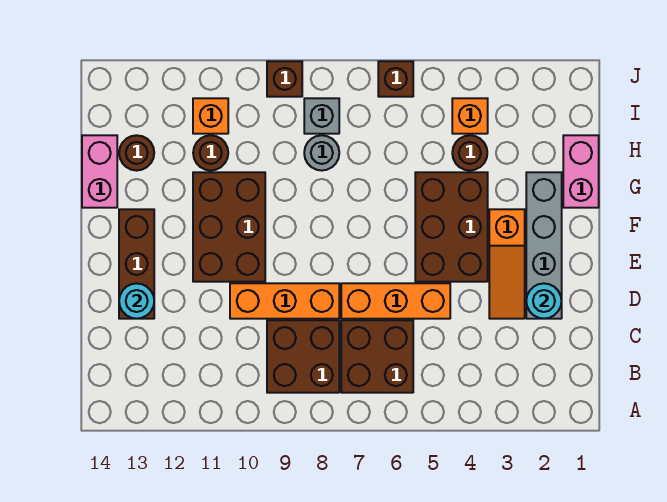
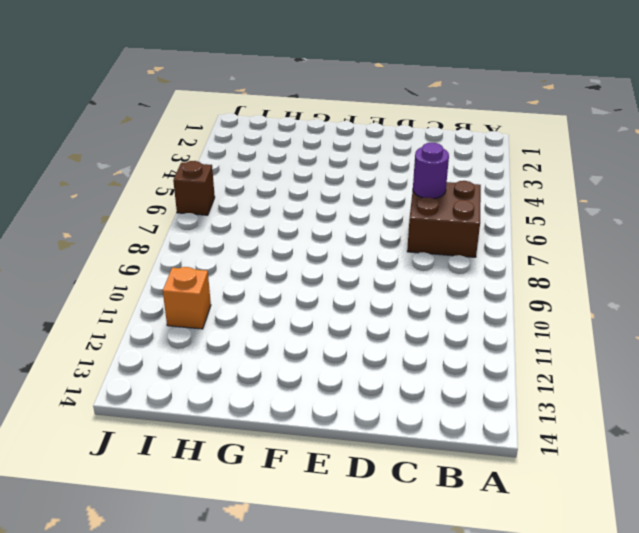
purple 1x1 round brick [413,143,449,199] -> none
none -> brown 2x2 brick [267,320,339,393]
none -> grey 1x4 brick [526,172,562,319]
none -> orange 1x3 slope [489,209,525,319]

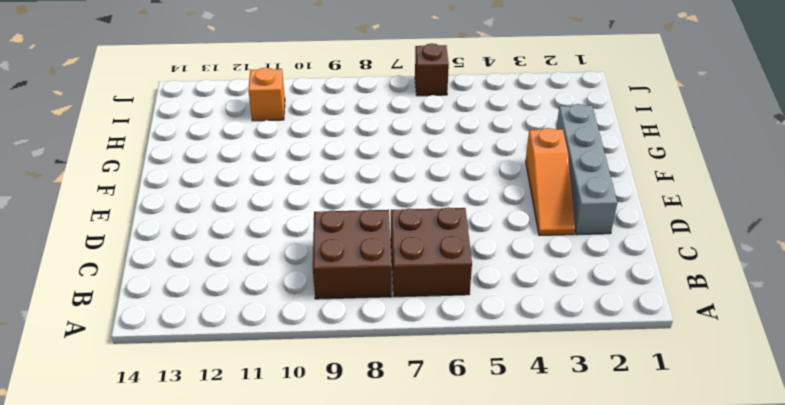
none -> orange 1x3 brick [341,283,450,319]
none -> orange 1x3 brick [230,283,339,319]
none -> brown 1x3 brick [119,209,154,319]

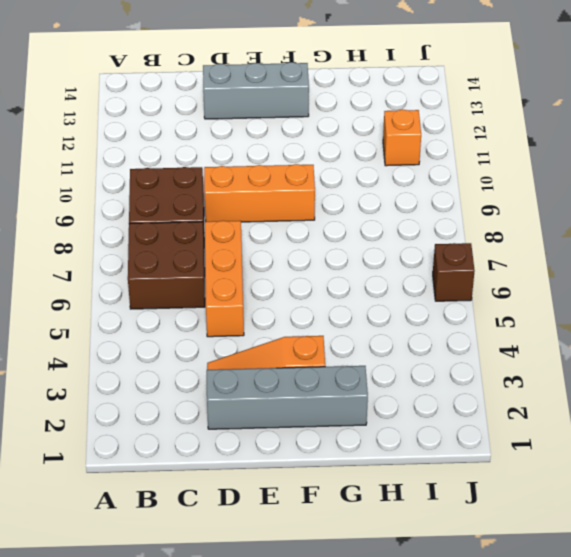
orange 1x3 brick [204,164,315,222] -> orange 1x3 brick turned to [230,283,339,319]
grey 1x3 brick [203,62,309,119] -> brown 1x3 brick [119,209,154,319]
none -> brown 2x3 brick [415,172,488,282]
none -> brown 2x3 brick [193,172,265,282]
none -> pink 1x2 brick [563,135,599,208]

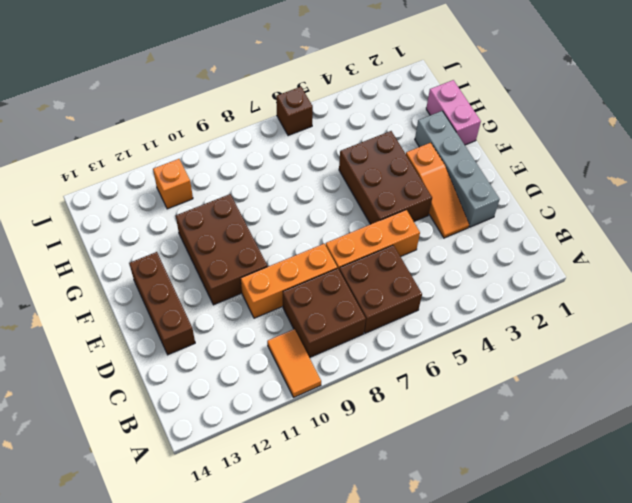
orange 1x2 tile [267,329,321,397] -> none
none -> pink 1x2 brick [82,135,117,208]
none -> brown 1x1 round brick [452,135,487,171]
none -> grey 1x1 round brick [304,135,339,171]

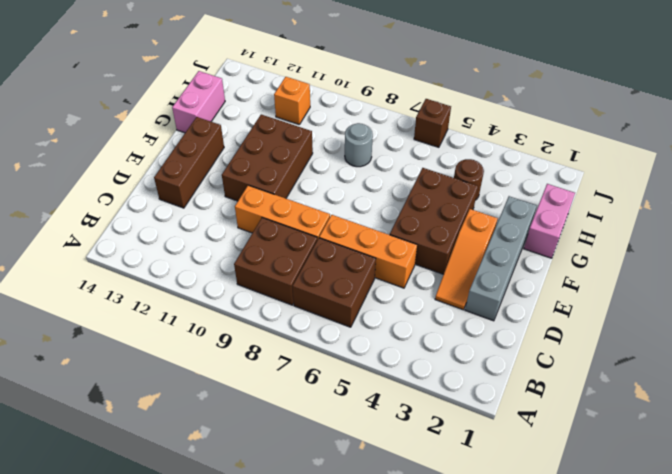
none -> brown 1x1 round brick [193,135,228,171]
none -> brown 1x1 round brick [119,135,154,171]
none -> orange 1x1 brick [452,98,488,134]

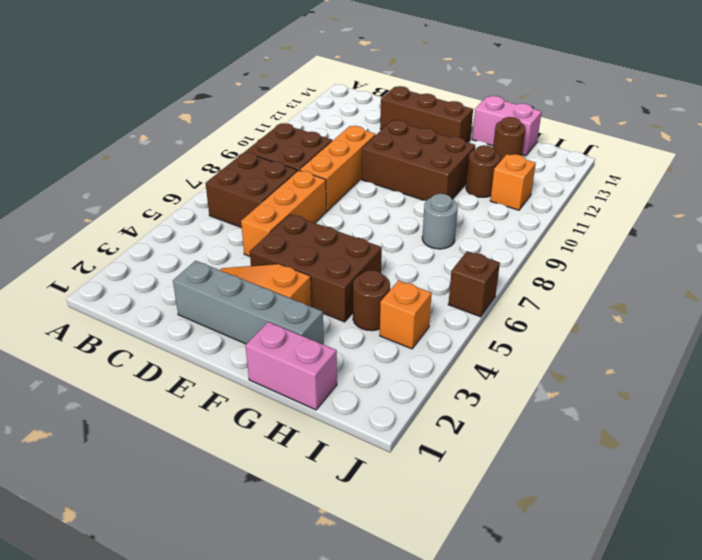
none -> grey 1x1 brick [304,98,339,134]
none -> brown 1x1 brick [267,61,302,97]
none -> cyan 1x1 round brick [526,283,562,319]

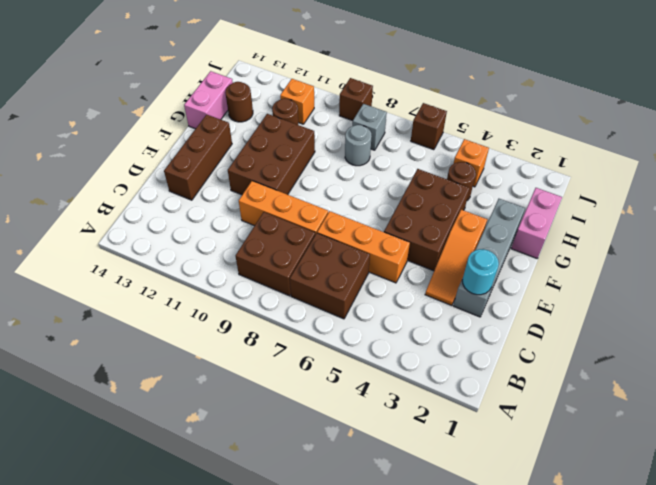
none -> cyan 1x1 round brick [119,283,154,319]

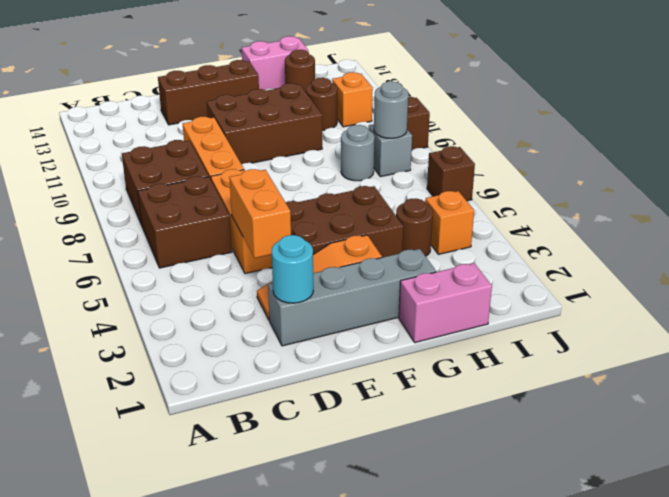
orange 1x2 brick [229,169,291,258] -> none
grey 1x1 round brick [374,82,408,138] -> none
none -> cyan 1x1 round brick [119,283,154,319]

